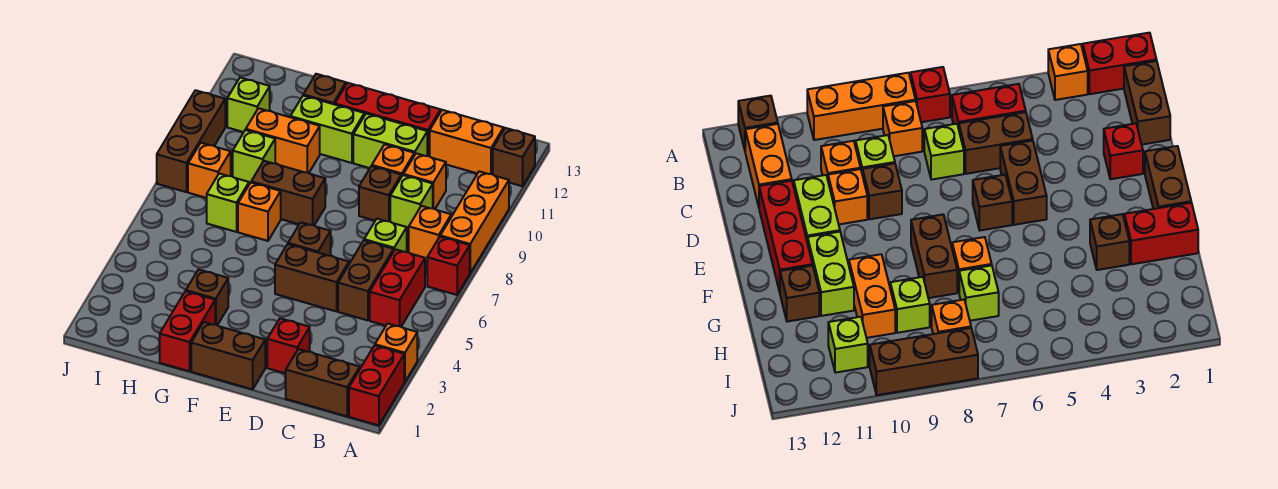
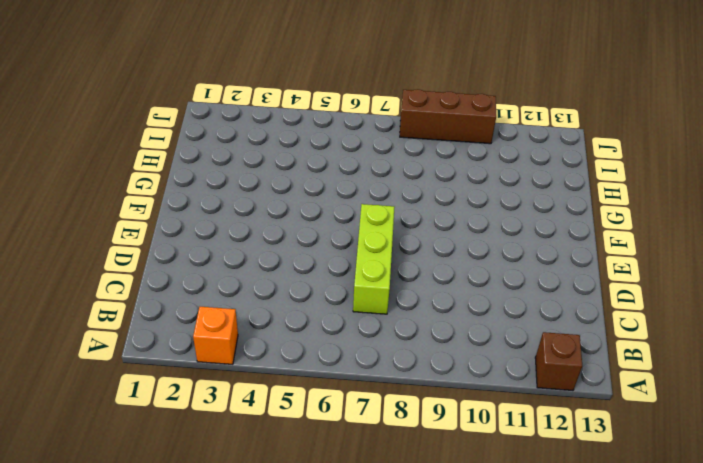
lime 1x3 brick [353,204,395,314] -> lime 1x1 brick [364,219,407,252]
none -> red 1x2 brick [349,345,404,425]
none -> red 1x1 brick [427,237,470,295]
none -> orange 1x3 brick [440,171,509,273]
none -> brown 1x2 brick [286,349,360,416]

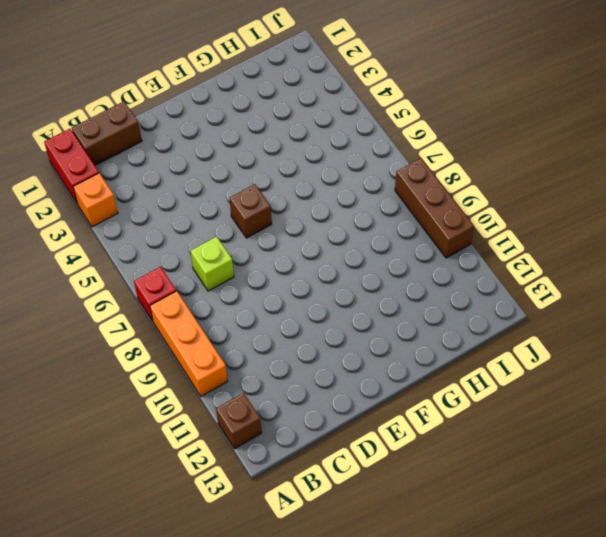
none -> red 1x2 brick [370,249,425,327]
none -> orange 1x1 brick [409,206,451,261]
none -> orange 1x2 brick [430,110,504,174]
none -> brown 1x2 brick [338,240,394,320]

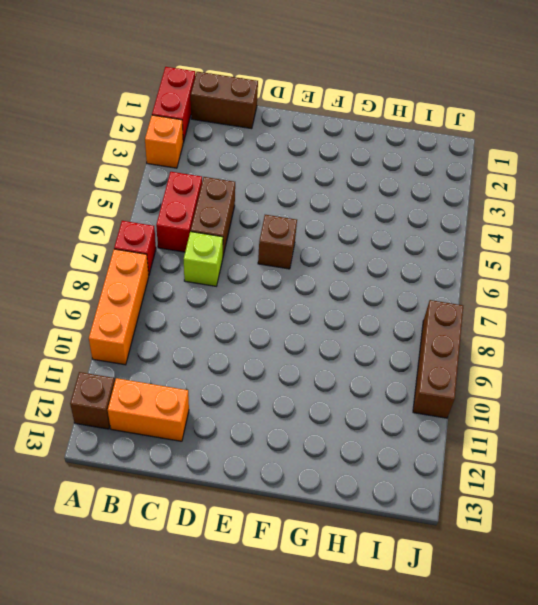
none -> orange 1x1 brick [409,206,451,261]
none -> lime 1x1 brick [390,175,433,230]
none -> orange 1x1 brick [403,153,446,209]
none -> red 1x1 brick [267,318,310,373]

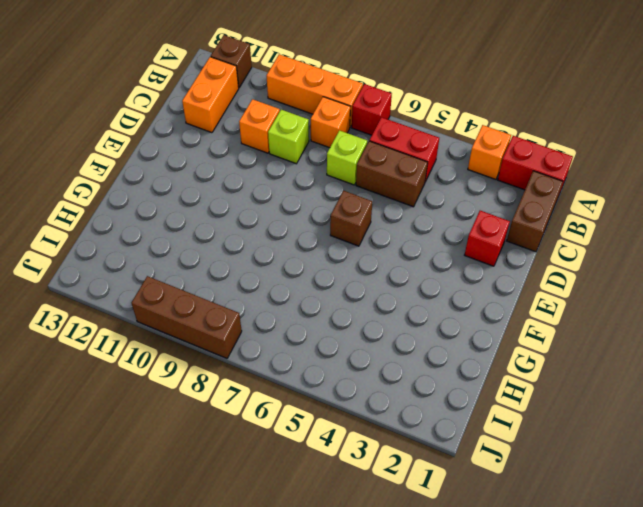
none -> brown 1x2 brick [275,244,349,311]
none -> brown 1x1 brick [359,166,401,221]
none -> orange 1x1 brick [372,144,414,177]
none -> lime 1x2 brick [353,114,427,168]

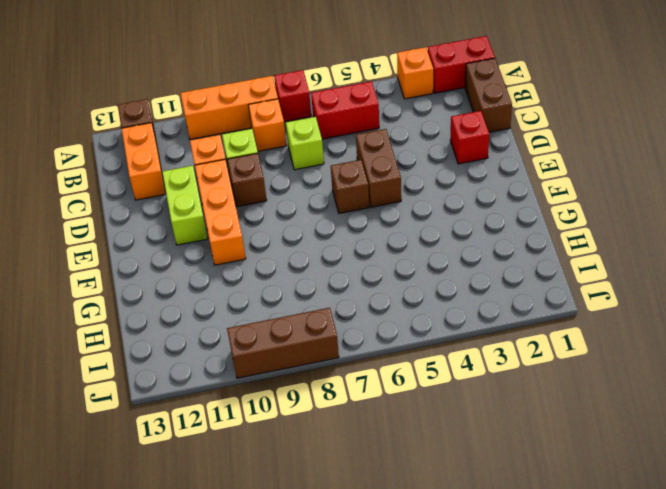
orange 1x3 brick [195,159,246,265] -> orange 1x1 brick [372,144,414,177]
none -> brown 1x2 brick [338,240,394,320]
none -> red 1x3 brick [335,83,441,156]
none -> brown 1x2 brick [191,322,265,389]
none -> brown 1x2 brick [251,161,325,225]

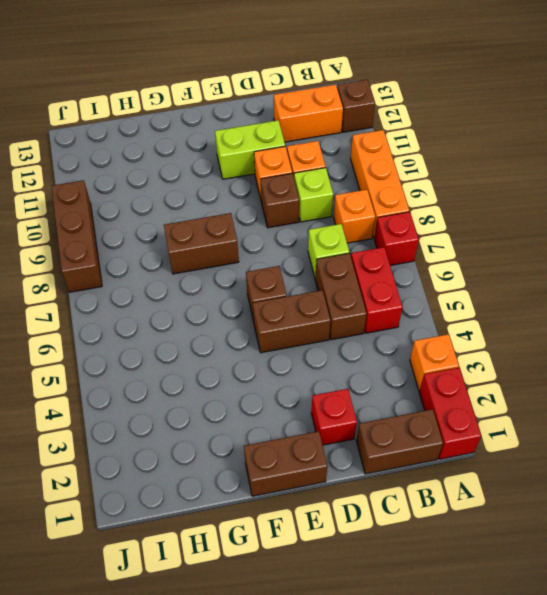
none -> red 1x3 brick [335,83,441,156]
none -> lime 1x2 brick [290,96,364,163]
none -> red 1x2 brick [160,291,215,371]
none -> brown 1x1 brick [186,270,228,325]

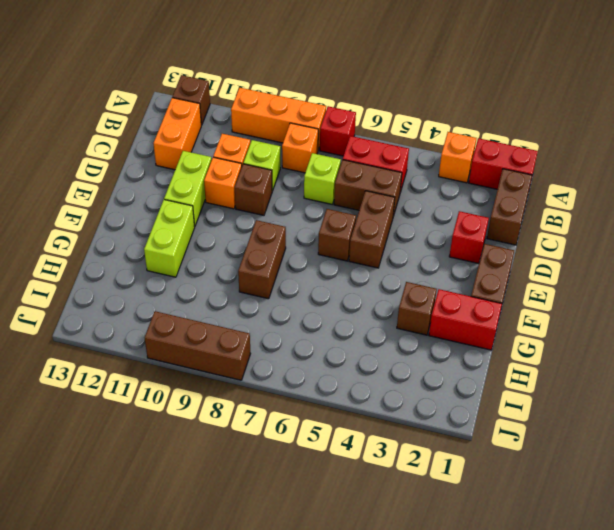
none -> red 1x3 brick [335,83,441,156]
none -> orange 1x1 brick [238,183,281,241]
none -> orange 1x2 brick [246,108,320,173]
none -> brown 1x1 brick [303,74,346,104]

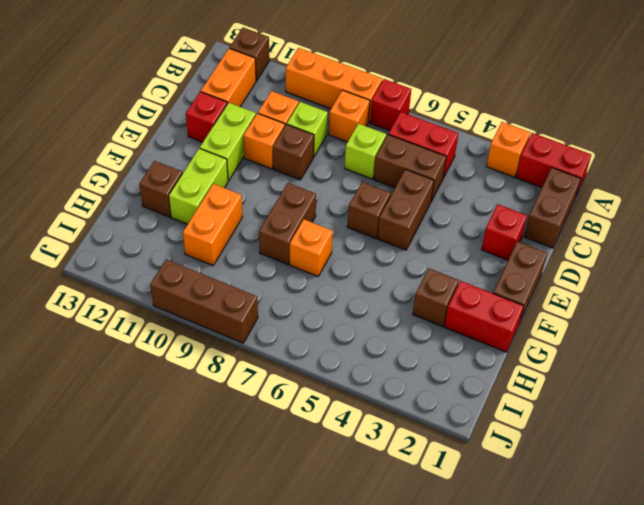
red 1x1 brick [186,92,227,142] -> red 1x3 brick [335,83,441,156]
none -> lime 1x1 brick [207,174,249,232]
none -> lime 1x1 brick [233,130,275,184]
none -> orange 1x1 brick [188,143,231,198]
none -> lime 1x1 brick [227,78,270,132]

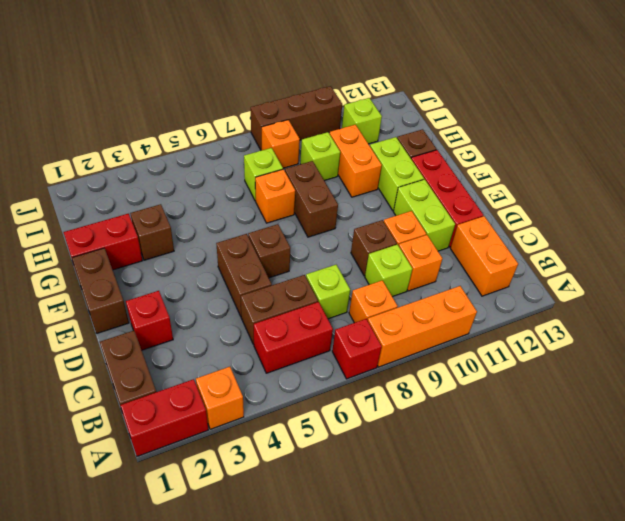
none -> brown 1x1 brick [493,128,535,186]

